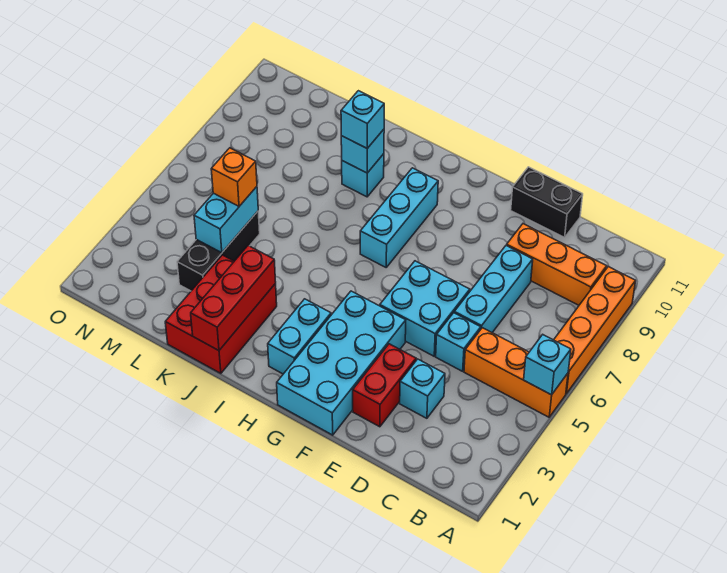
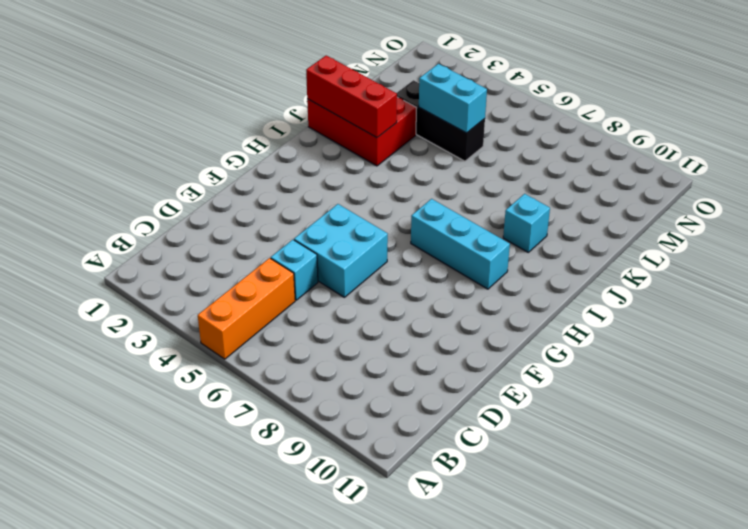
none -> orange 1x4 brick [554,267,636,394]
none -> orange 1x3 brick [507,224,607,305]
none -> cyan 1x1 brick [400,359,445,418]

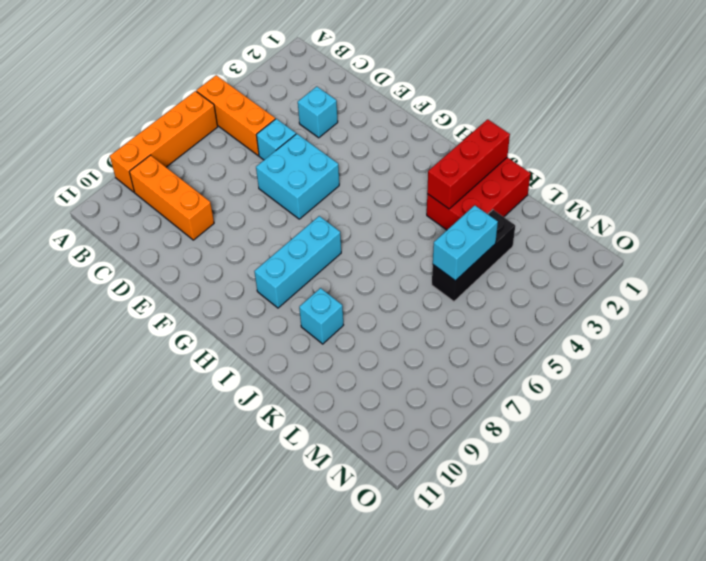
none -> cyan 1x3 brick [454,245,533,332]
none -> black 1x2 brick [511,167,583,237]
none -> red 1x2 brick [353,344,416,427]

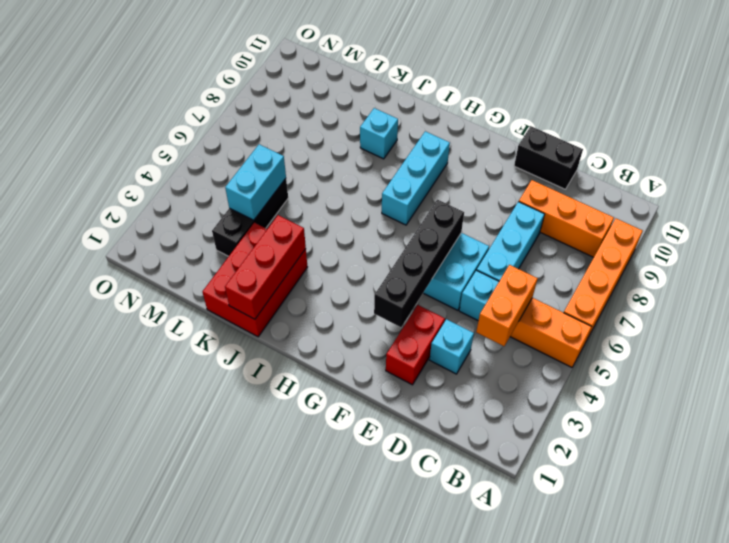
orange 1x2 brick [476,265,538,346] -> none
black 1x4 brick [374,200,464,327] -> none
none -> cyan 2x4 brick [277,291,406,435]
none -> cyan 1x2 brick [268,299,331,374]
none -> cyan 1x1 brick [524,335,571,395]

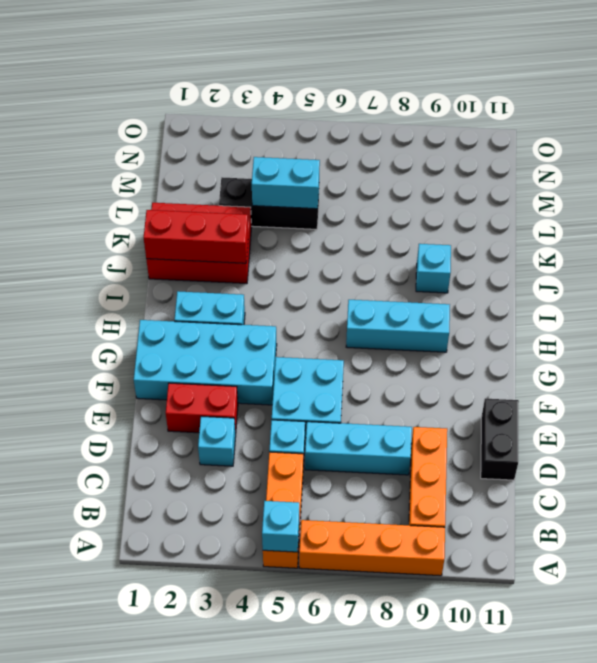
none -> cyan 1x1 brick [341,129,384,173]
none -> cyan 1x1 brick [341,91,384,148]
none -> orange 1x1 brick [211,148,257,206]

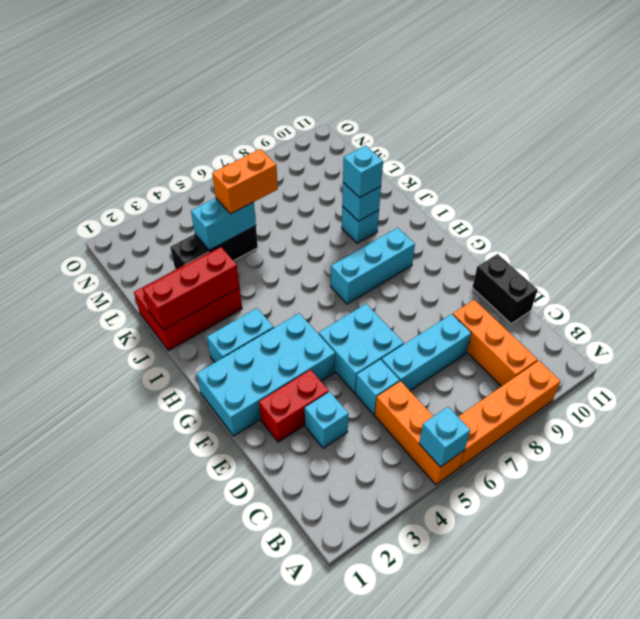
orange 1x2 brick [212,149,278,214] -> orange 1x1 brick [211,148,257,206]

